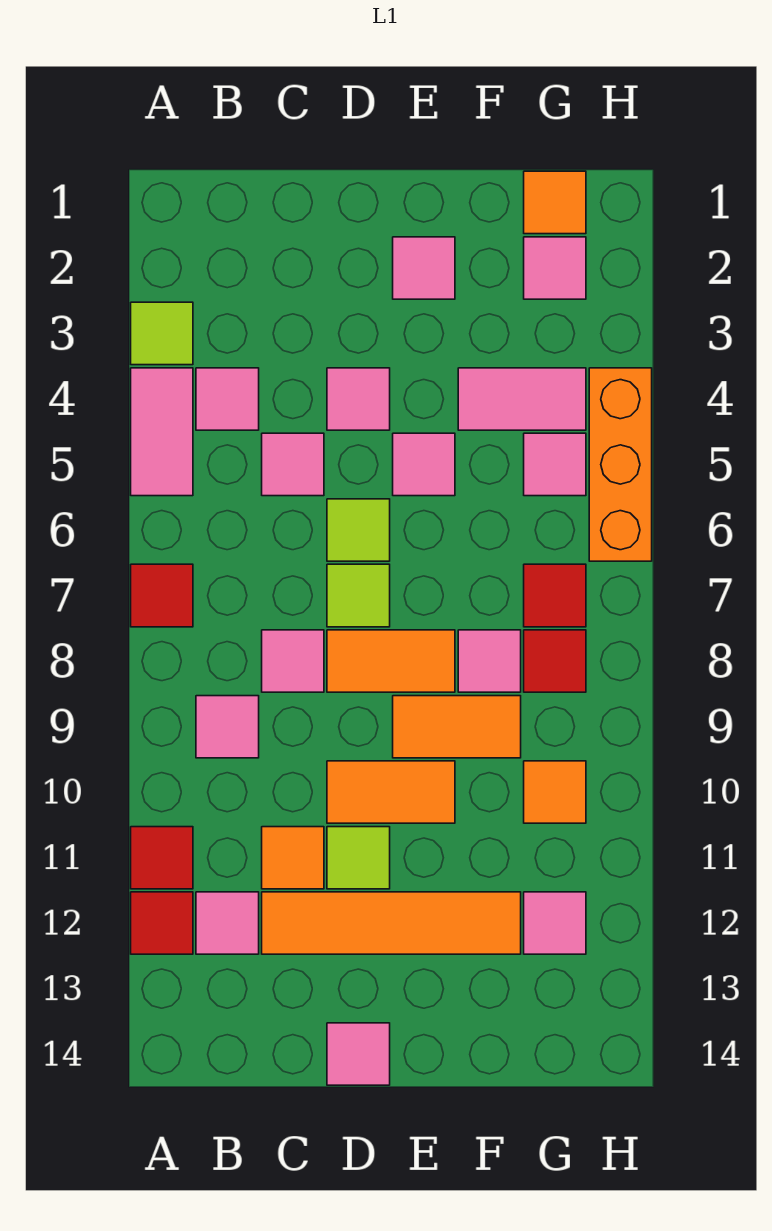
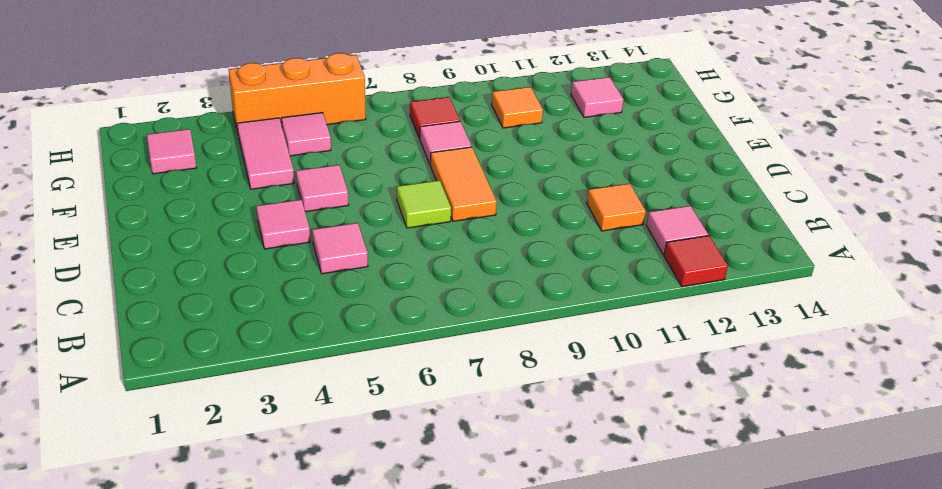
none -> lime 1x1 tile [131,302,193,365]
none -> pink 1x2 tile [131,368,193,496]
none -> red 1x1 tile [131,564,193,627]
none -> red 1x1 tile [131,827,193,889]

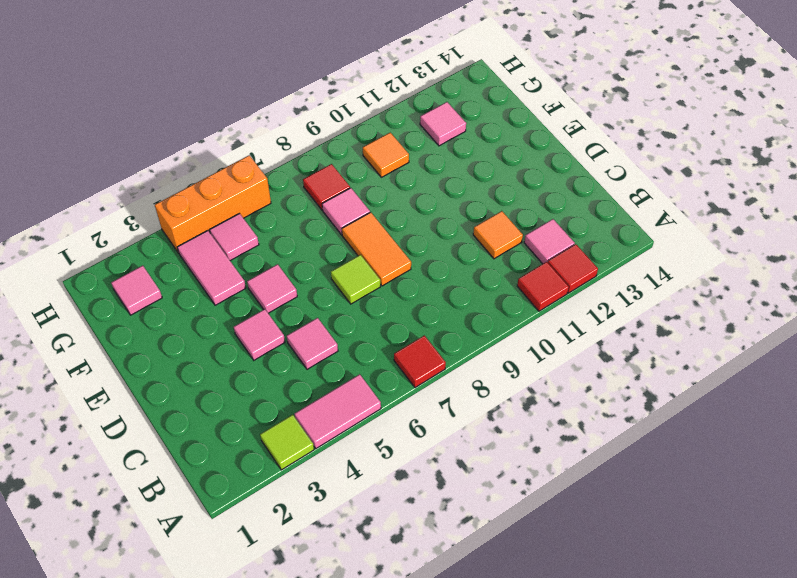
none -> pink 1x1 tile [196,368,259,430]
none -> pink 1x1 tile [196,696,259,758]
none -> pink 1x1 tile [262,630,324,692]
none -> orange 1x4 tile [262,892,521,954]

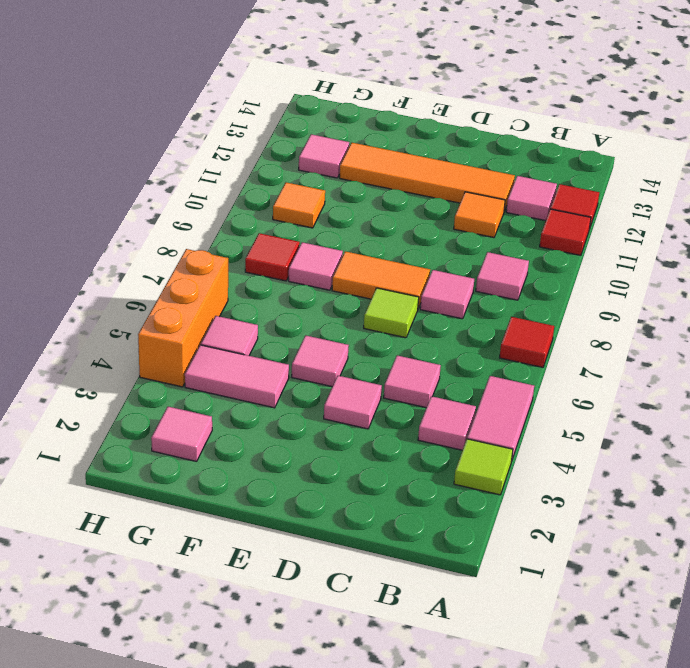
none -> lime 1x1 tile [327,499,390,561]
none -> orange 1x2 tile [327,761,455,823]
none -> lime 1x1 tile [327,827,390,889]
none -> pink 1x1 tile [327,1023,390,1085]

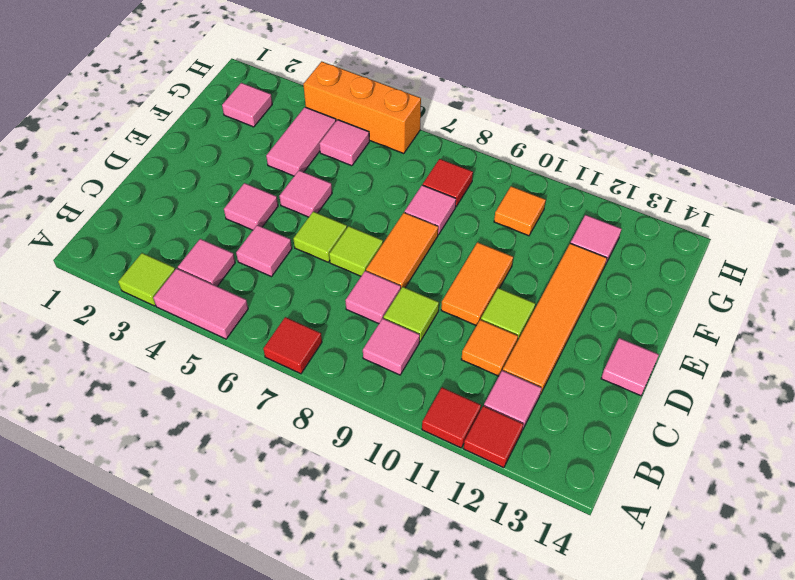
lime 1x1 tile [384,287,439,342] -> none
none -> pink 1x1 tile [393,237,455,299]
none -> orange 1x2 tile [393,696,521,758]
none -> orange 1x1 tile [524,171,586,234]
none -> red 1x1 tile [524,564,586,627]

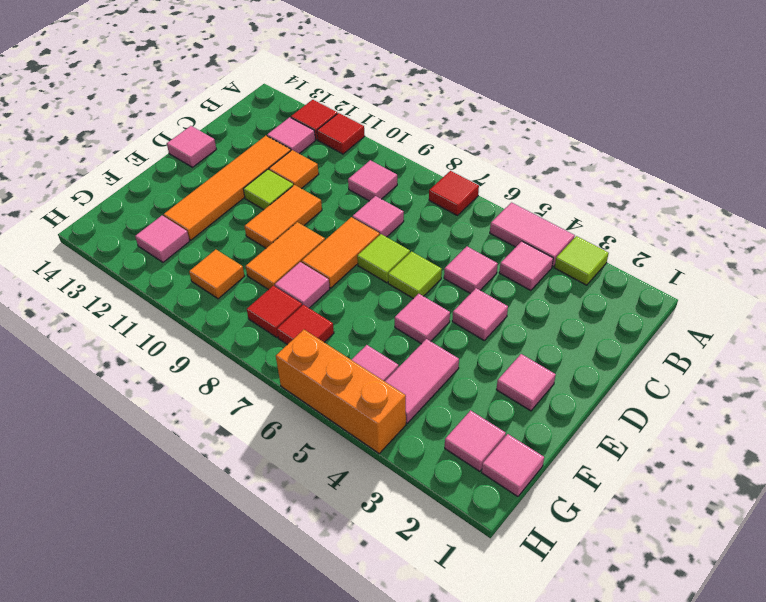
pink 1x1 tile [482,434,544,497] -> orange 1x1 tile [524,171,586,234]

